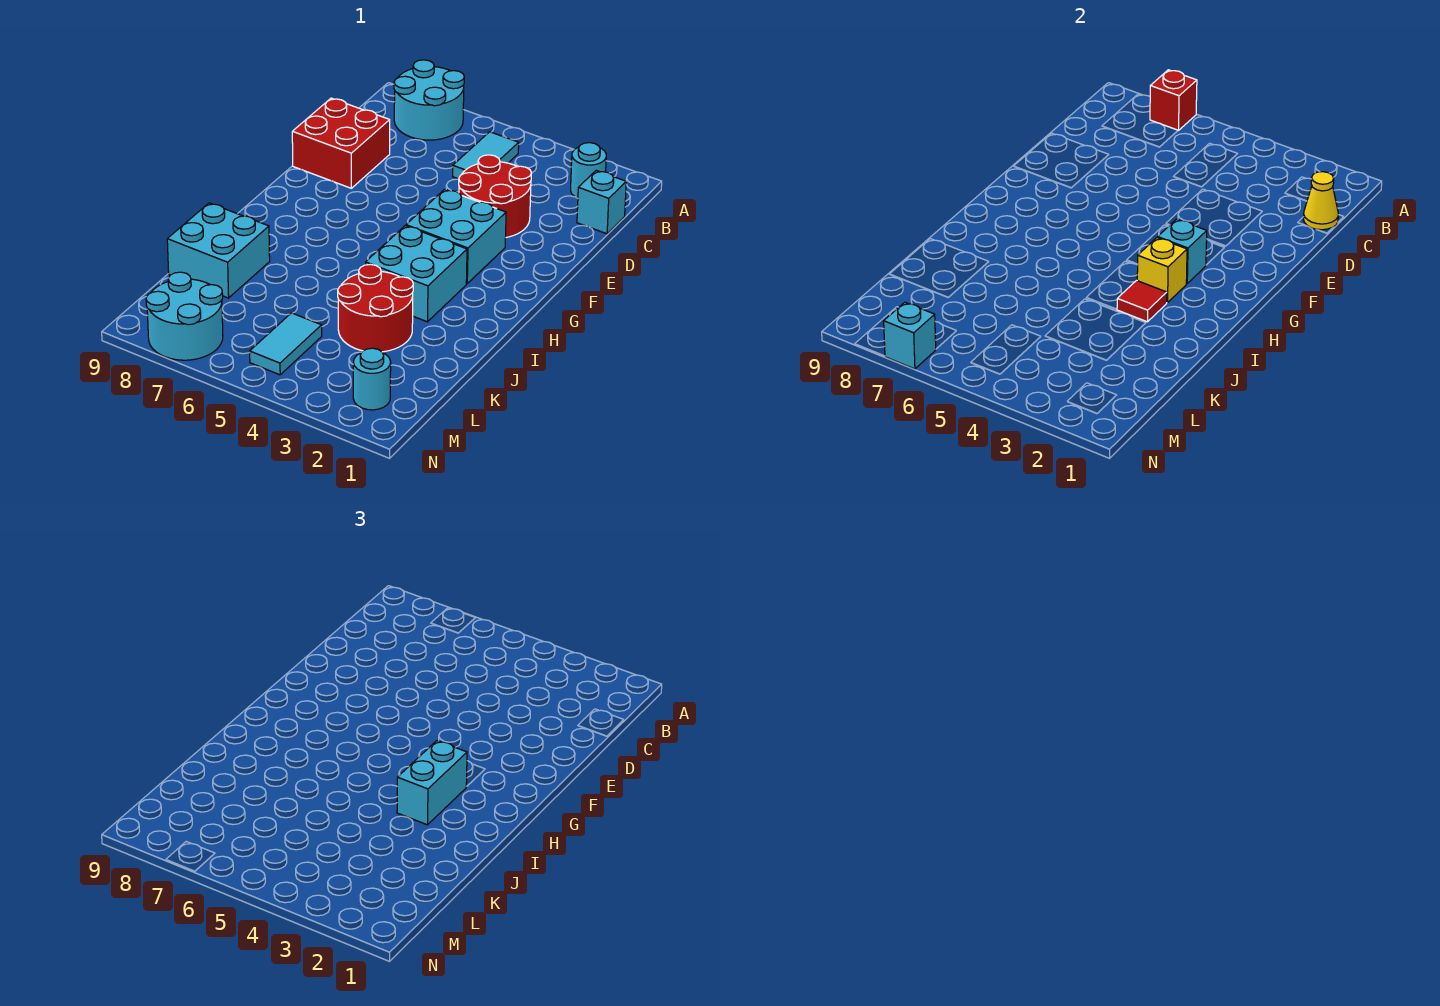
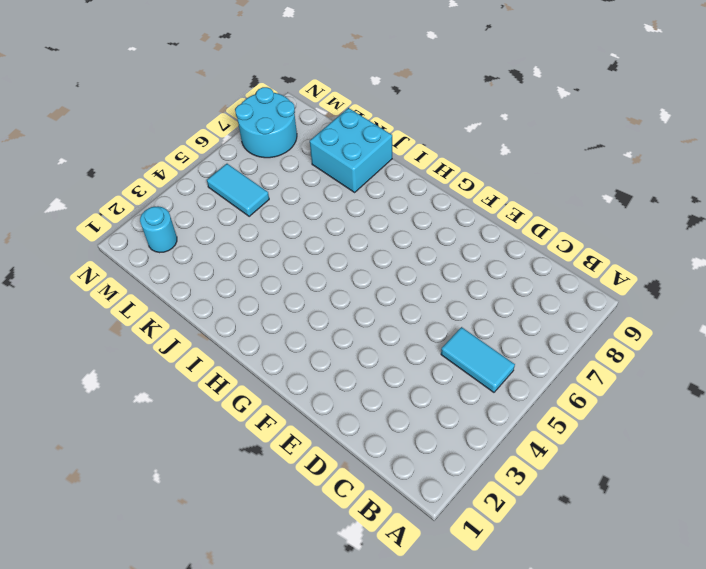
none -> cyan 2x2 round brick [394,60,464,140]
none -> cyan 1x1 round brick [571,143,606,198]
none -> cyan 1x1 brick [577,171,626,234]

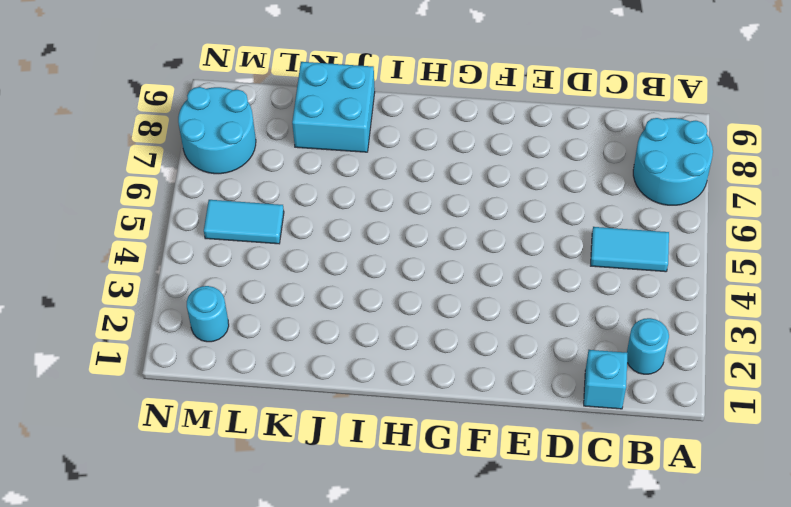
none -> red 2x2 round brick [459,155,532,237]
none -> red 2x2 brick [292,98,390,188]
none -> cyan 2x2 brick [406,189,506,284]

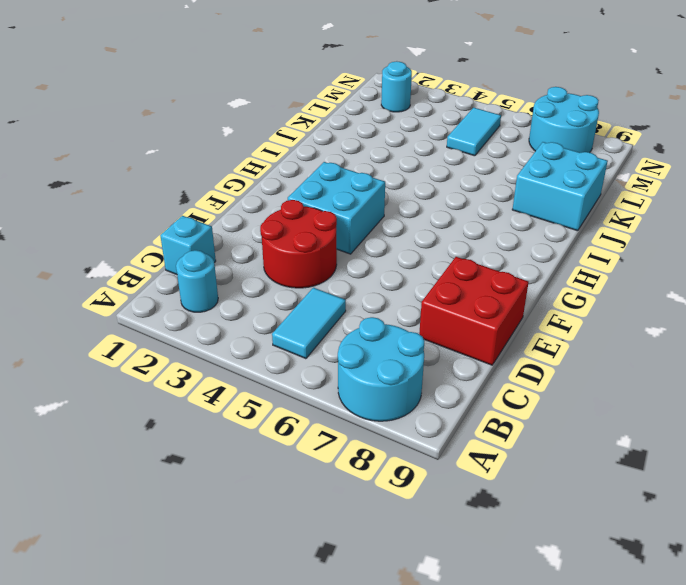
none -> cyan 2x2 brick [366,226,467,322]
none -> red 2x2 round brick [338,264,413,352]
none -> red 1x1 brick [1150,70,1197,131]

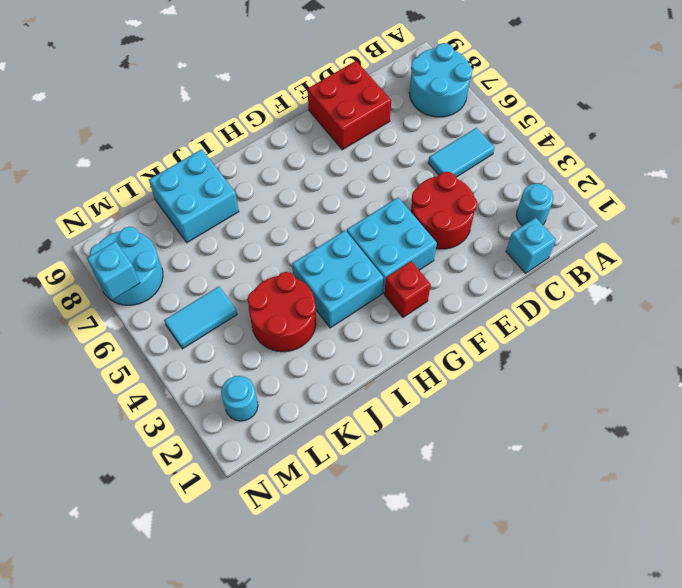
red 1x1 brick [384,261,431,317] -> red 1x1 brick moved to [1150,70,1197,131]
none -> yellow 1x1 cone [1303,172,1338,230]
none -> cyan 1x1 brick [1158,219,1207,284]
none -> yellow 1x1 brick [1137,238,1187,303]

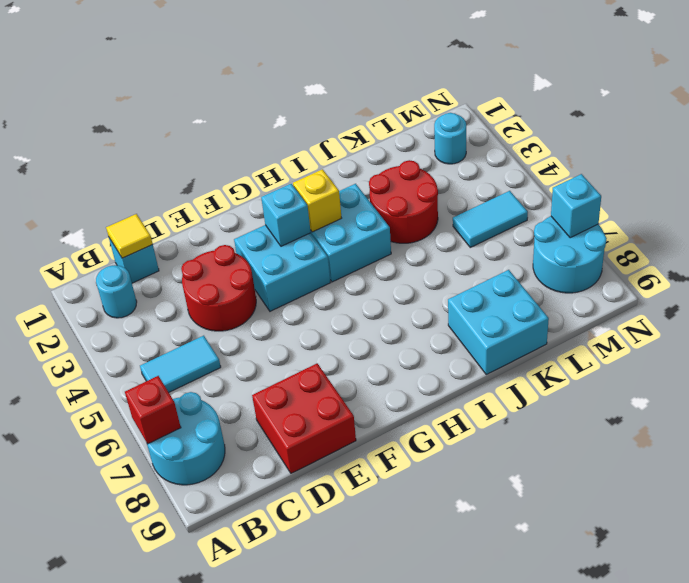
yellow 1x1 tile [106,214,153,258] -> yellow 1x1 cone [1303,172,1338,230]
none -> red 1x1 tile [1117,281,1167,322]
none -> cyan 1x2 brick [397,741,467,825]

